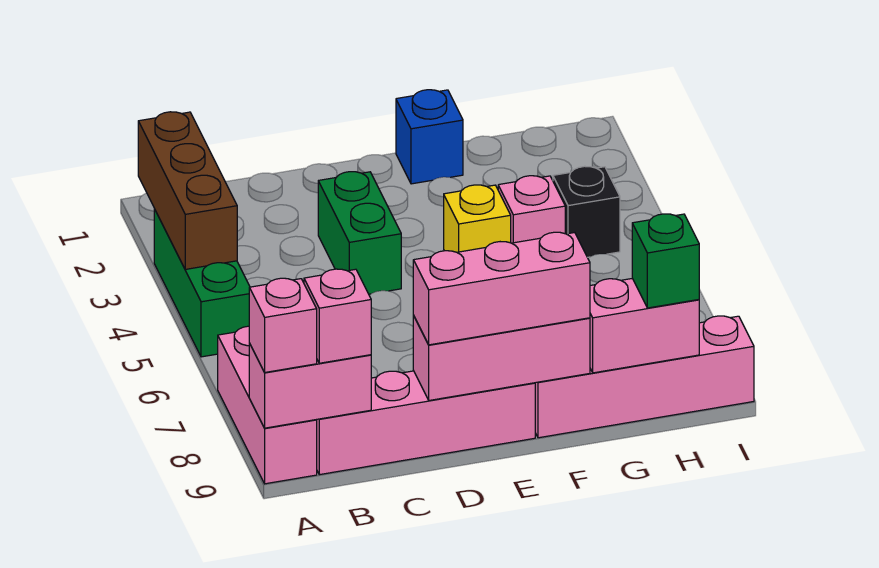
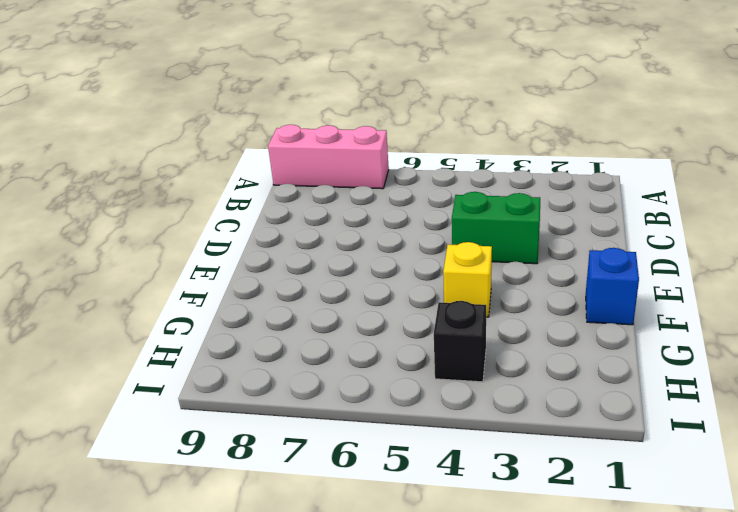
none -> green 1x3 brick [154,209,250,357]
none -> pink 1x4 brick [316,371,535,475]
none -> pink 1x4 brick [535,316,754,438]

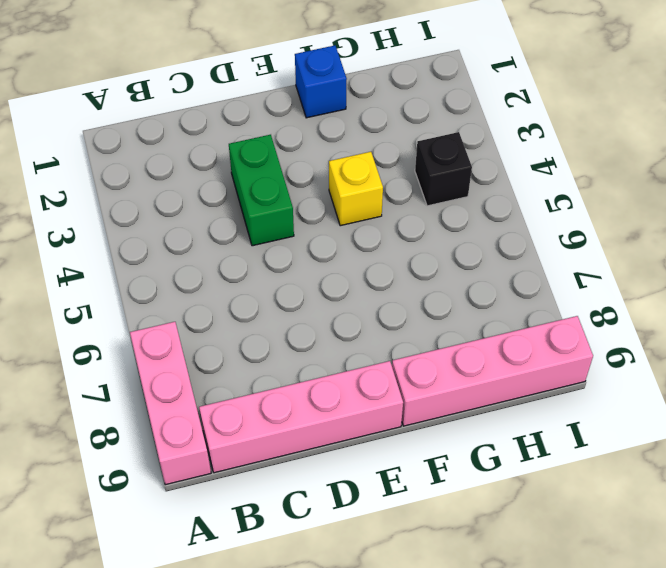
none -> green 1x3 brick [154,209,250,357]
none -> pink 1x1 brick [498,176,565,243]
none -> brown 1x3 brick [138,112,237,269]

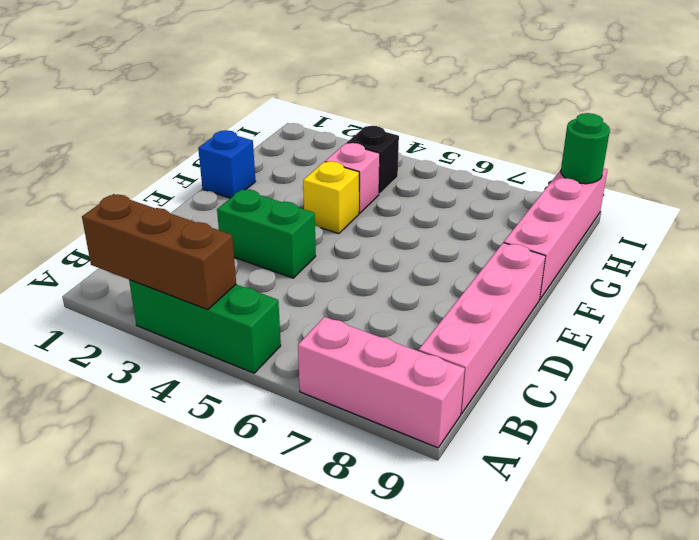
green 1x1 round brick [561,113,610,184] -> none
none -> pink 1x2 brick [249,343,371,428]
none -> pink 1x3 brick [413,316,590,400]
none -> pink 1x2 brick [590,278,699,373]

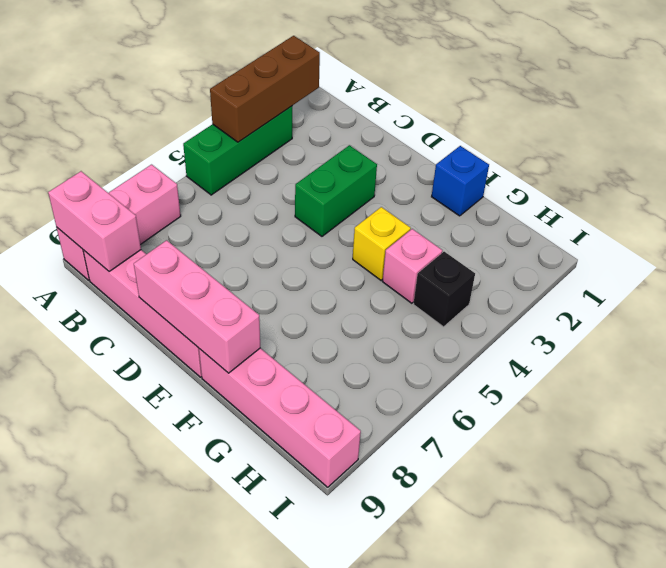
none -> pink 1x2 brick [590,278,699,373]
none -> pink 1x1 brick [249,278,317,372]
none -> pink 1x1 brick [304,269,371,363]

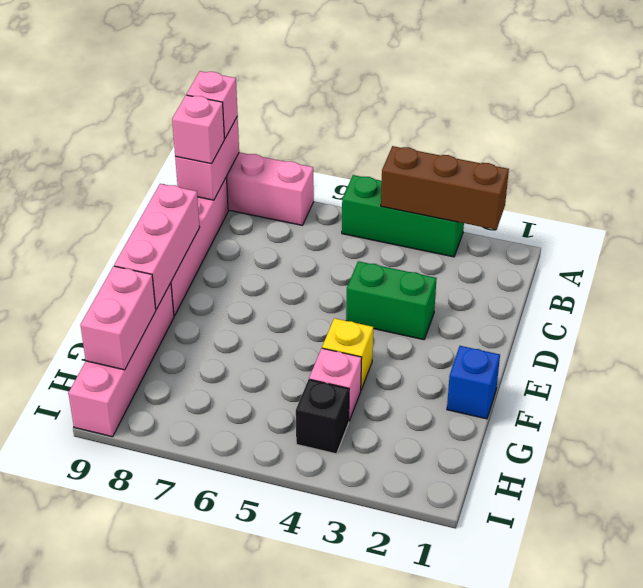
none -> pink 1x3 brick [413,232,590,345]
none -> green 1x1 brick [632,214,699,308]

